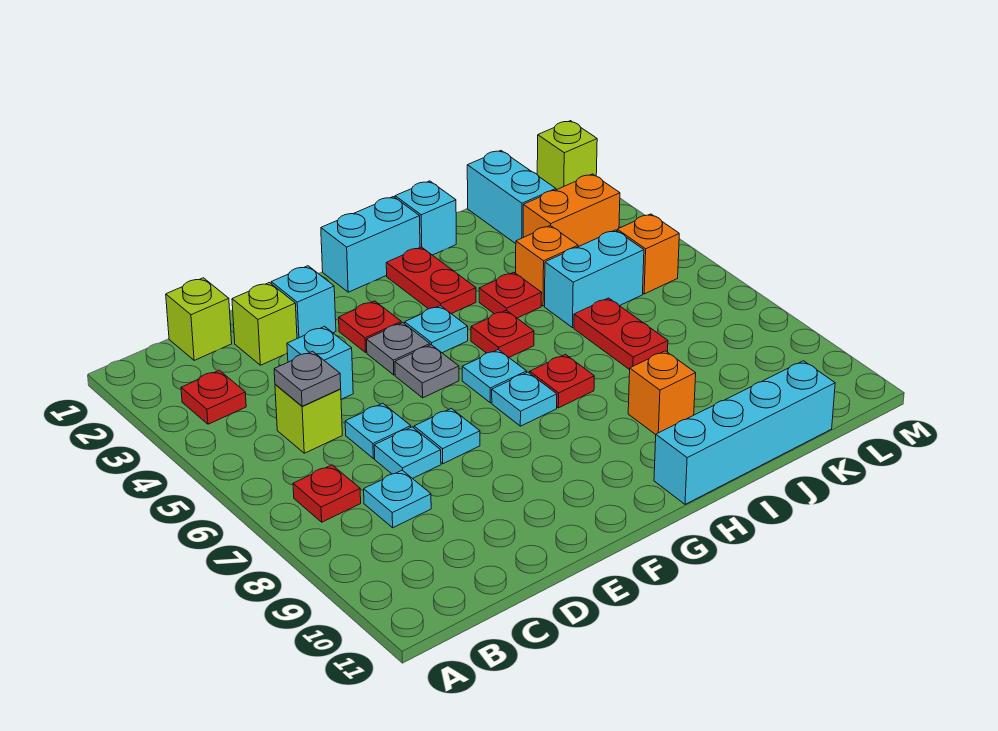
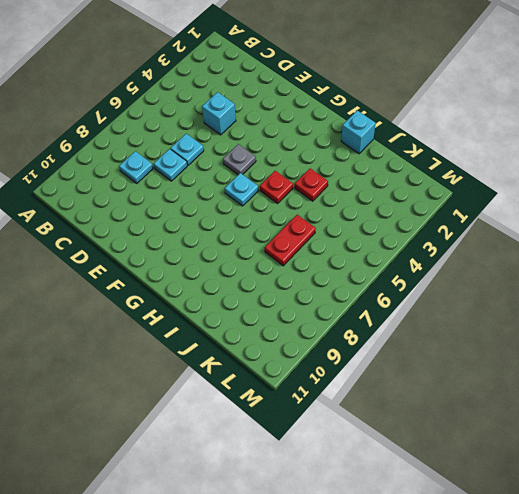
none -> red 1x1 plate [181,370,246,424]
none -> red 1x1 plate [293,465,361,522]
none -> lime 1x1 brick [166,278,232,360]
none -> lime 1x1 brick [275,384,342,453]

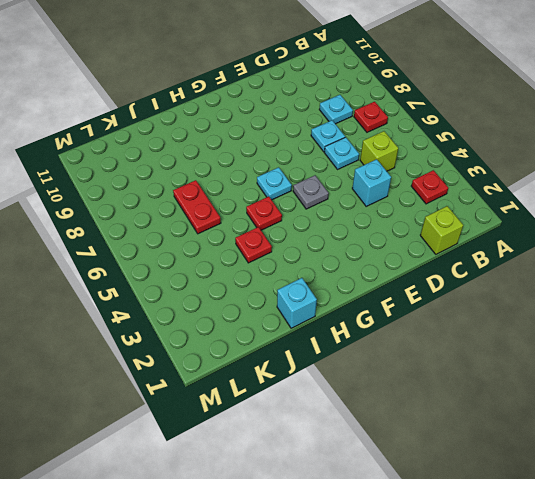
none -> lime 1x1 brick [232,283,297,365]
none -> cyan 1x1 brick [271,266,336,339]
none -> cyan 1x1 plate [414,408,480,464]
none -> red 1x1 plate [339,301,401,352]

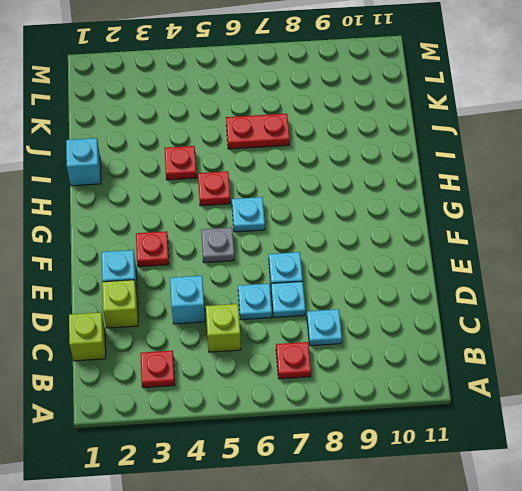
none -> grey 1x1 plate [366,323,430,375]
none -> cyan 1x2 brick [321,197,420,292]
none -> cyan 1x1 plate [405,306,468,353]
none -> cyan 1x1 plate [492,372,557,426]

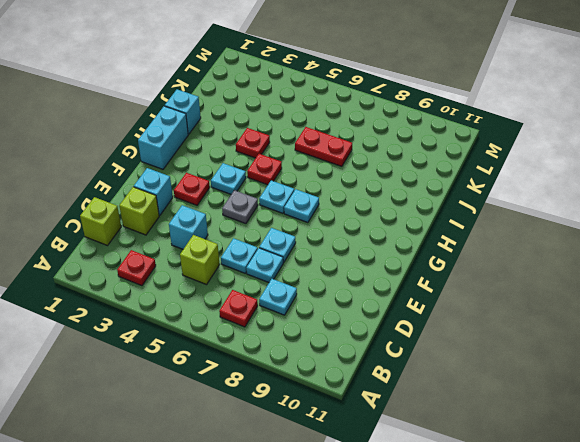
none -> grey 1x1 plate [366,323,430,375]
none -> red 1x2 plate [386,247,476,314]
none -> red 1x1 plate [530,354,594,408]
none -> cyan 1x4 brick [654,361,835,504]

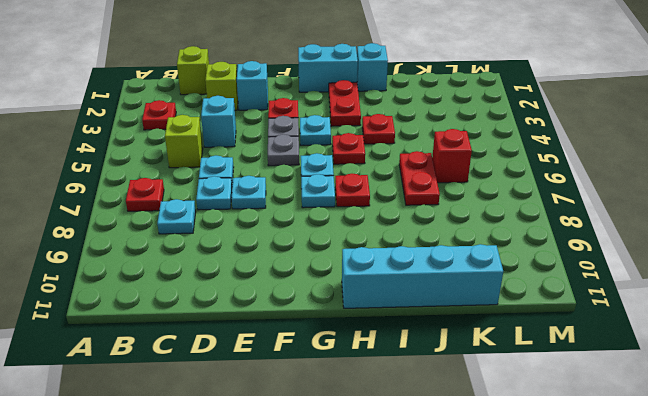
red 1x1 brick [432,129,472,183] -> none
none -> orange 1x1 brick [628,351,696,435]
none -> orange 1x1 brick [516,226,578,306]
none -> cyan 1x2 brick [545,230,644,328]
none -> cyan 1x2 brick [467,151,556,244]

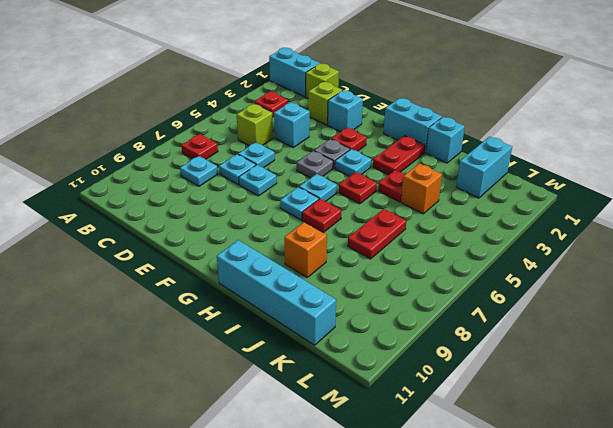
cyan 1x2 brick [269,48,320,97] -> cyan 1x2 brick moved to [545,230,644,328]
none -> orange 1x2 brick [523,174,620,247]
none -> orange 1x1 brick [617,214,679,294]
none -> lime 1x1 brick [537,121,597,190]
none -> grey 1x1 plate [274,351,341,406]

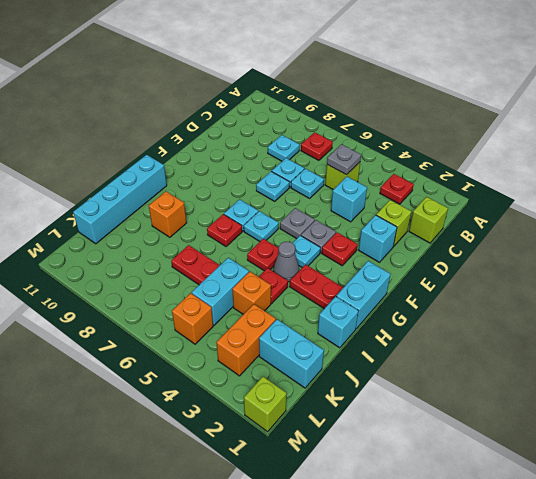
grey 1x1 cone [273,242,299,282] -> none

